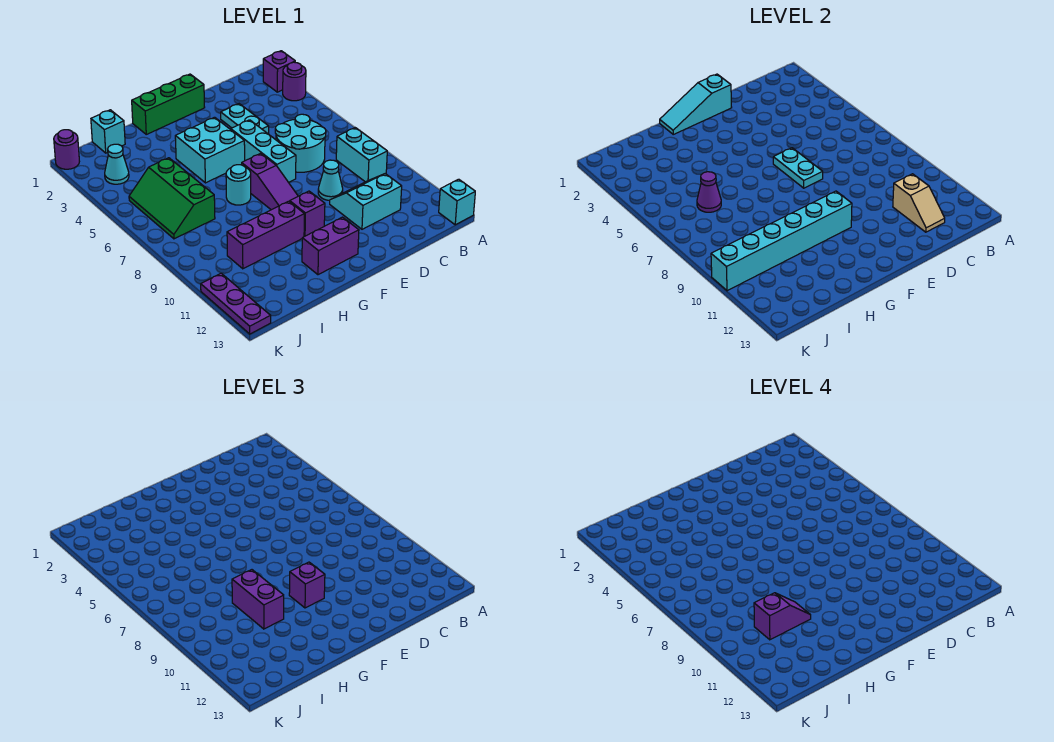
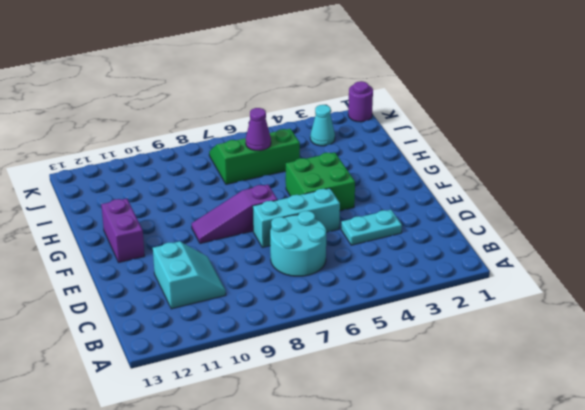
green 2x2 brick [286,152,355,211] -> cyan 2x2 brick [175,117,245,183]
none -> purple 1x1 brick [263,51,295,92]
none -> purple 1x1 round brick [283,62,306,101]
none -> cyan 1x1 brick [439,179,475,225]

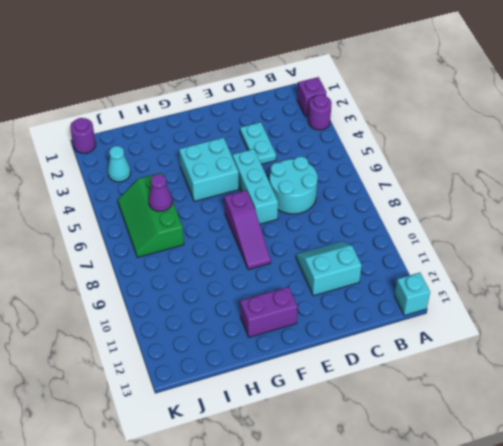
none -> cyan 1x2 brick [336,128,387,182]
none -> cyan 1x1 cone [318,160,343,200]
none -> green 1x3 brick [132,74,205,134]

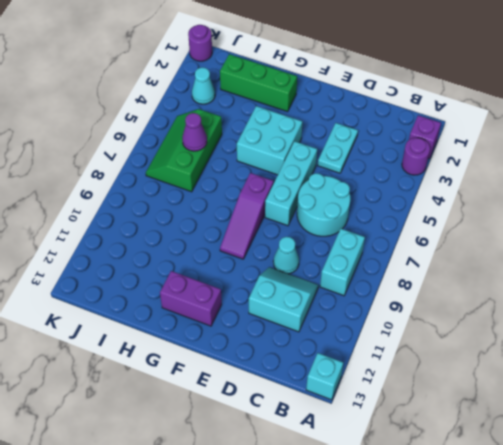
green 1x3 brick [220,54,297,112] -> green 1x3 brick moved to [132,74,205,134]
none -> purple 1x1 brick [290,191,325,237]
none -> cyan 1x1 round brick [226,165,251,205]
none -> purple 1x3 brick [227,201,304,269]

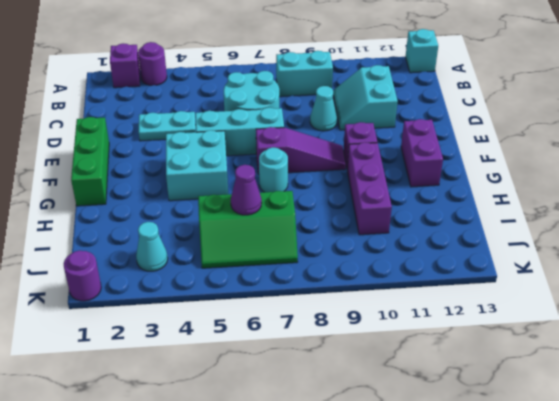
none -> cyan 1x1 brick [91,110,125,153]
none -> purple 1x3 plate [201,273,271,334]
none -> tan 1x2 slope [893,174,945,232]

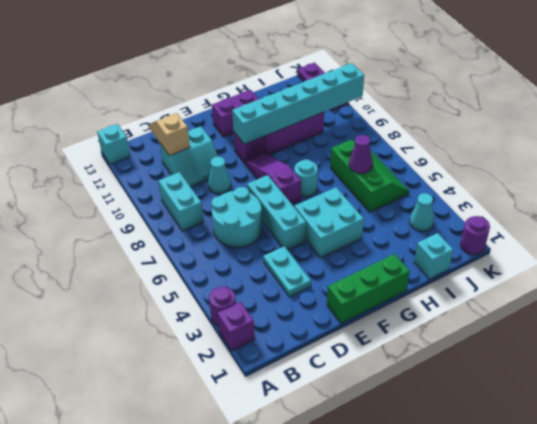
none -> cyan 1x3 slope [660,74,732,134]
none -> cyan 1x2 plate [773,148,823,188]
none -> purple 1x1 brick [289,562,325,608]

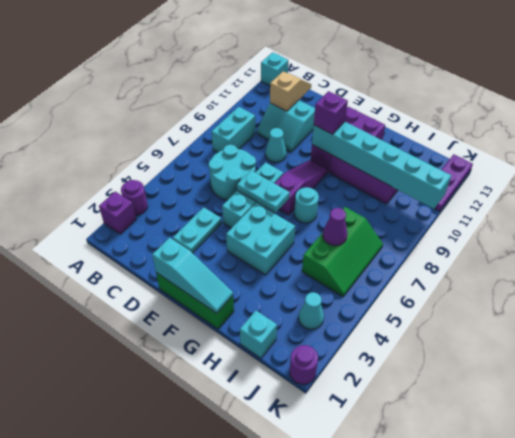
cyan 1x2 plate [237,170,290,213] -> cyan 1x2 plate turned to [773,148,823,188]
none -> purple 1x2 brick [232,570,284,629]
none -> purple 1x2 slope [754,593,811,640]

